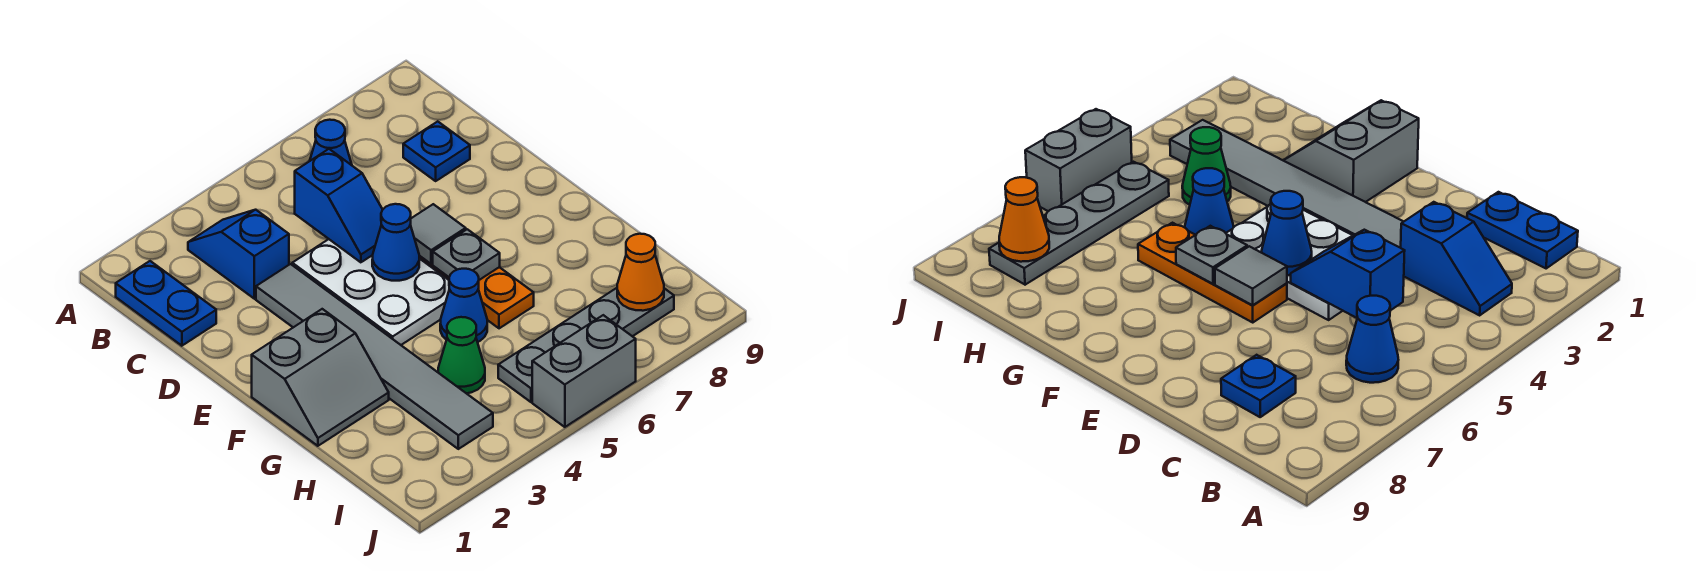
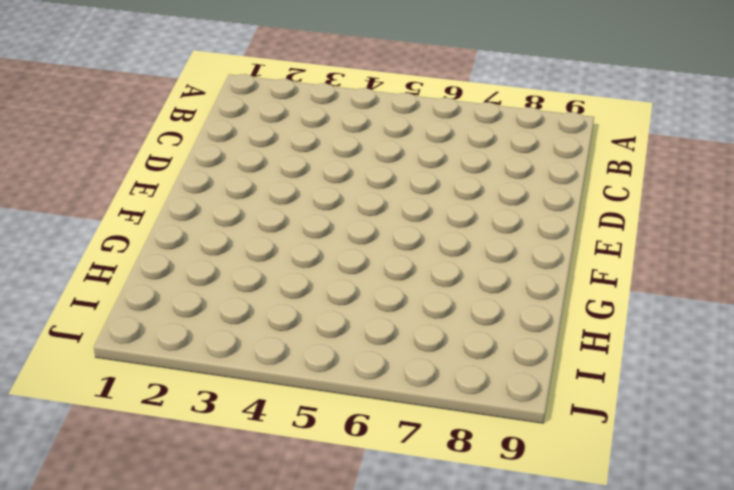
none -> blue 1x2 plate [116,261,216,346]
none -> blue 1x2 slope [188,210,289,299]
none -> blue 1x1 cone [310,120,352,165]

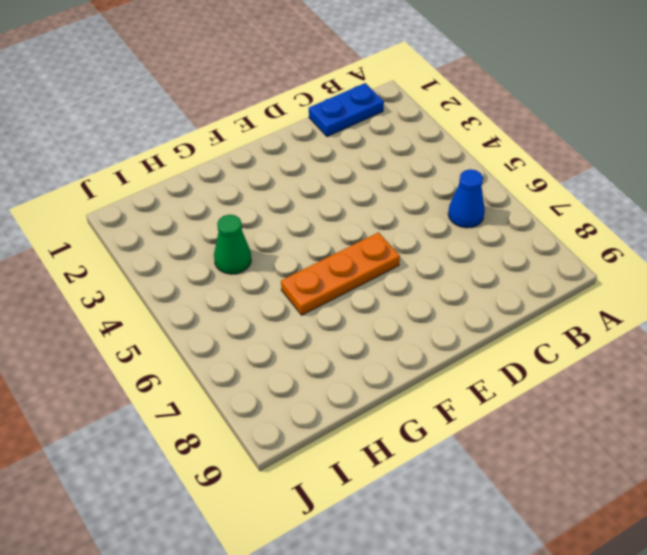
none -> blue 1x2 slope [188,210,289,299]
none -> blue 1x1 plate [403,121,470,181]
none -> grey 1x6 tile [256,264,493,449]

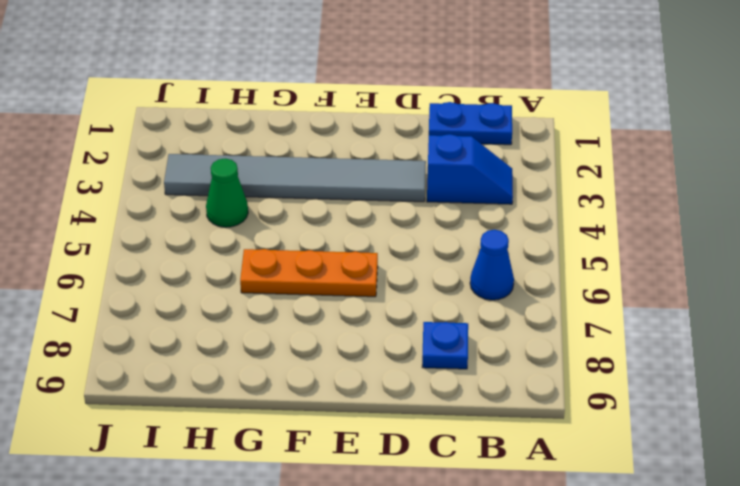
none -> white 2x3 plate [292,239,449,345]
none -> grey 2x2 slope [252,309,389,446]
none -> blue 1x1 cone [440,269,487,342]

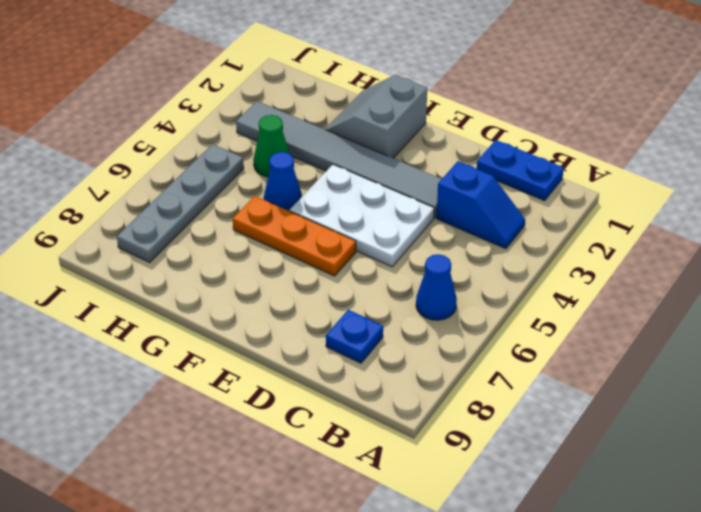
none -> grey 1x2 brick [532,315,636,427]
none -> blue 1x2 slope [295,149,383,262]
none -> blue 1x1 cone [372,204,419,281]

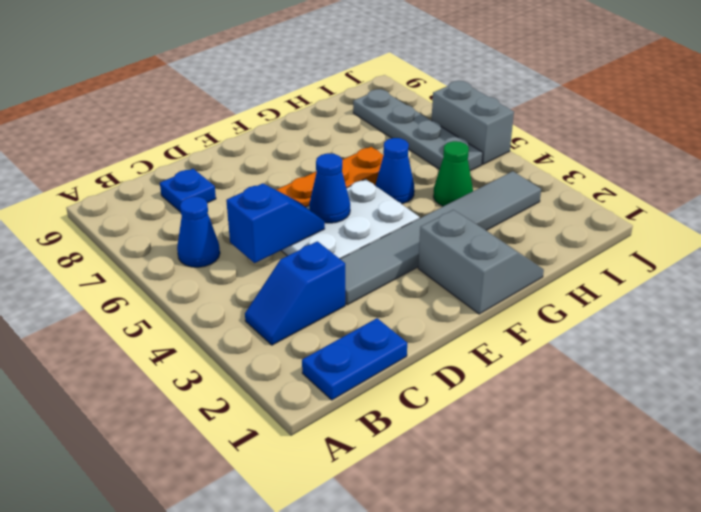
none -> grey 1x1 tile [410,204,466,264]
none -> grey 1x1 plate [433,229,500,280]
none -> orange 1x1 cone [617,234,664,311]

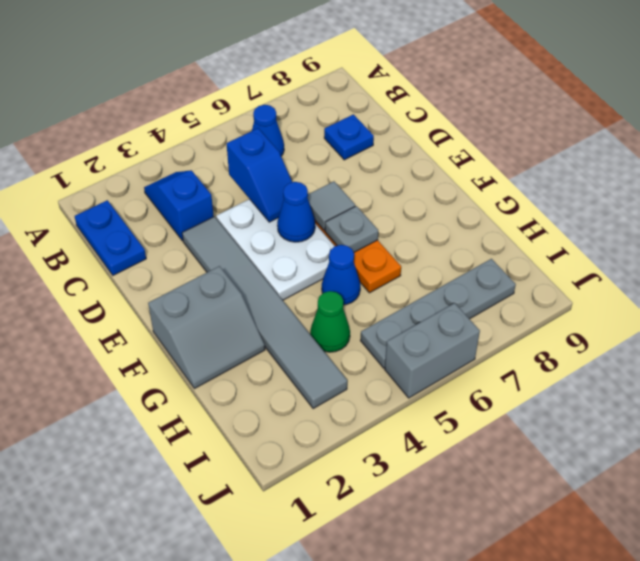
none -> orange 1x1 cone [617,234,664,311]

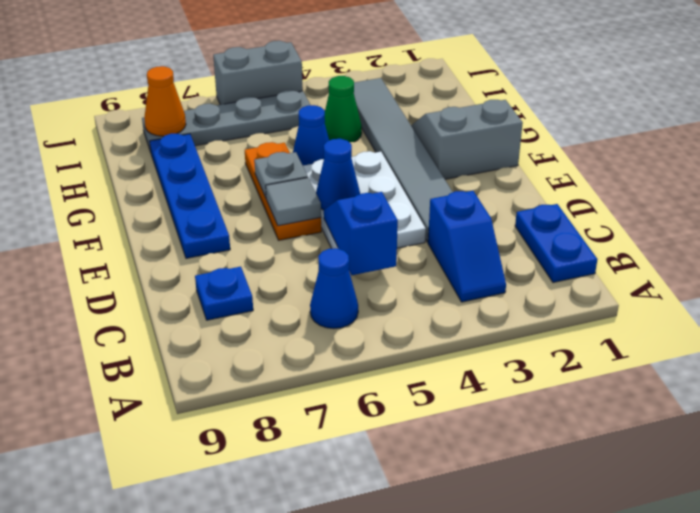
blue 1x4 plate [150,134,230,258] -> none

